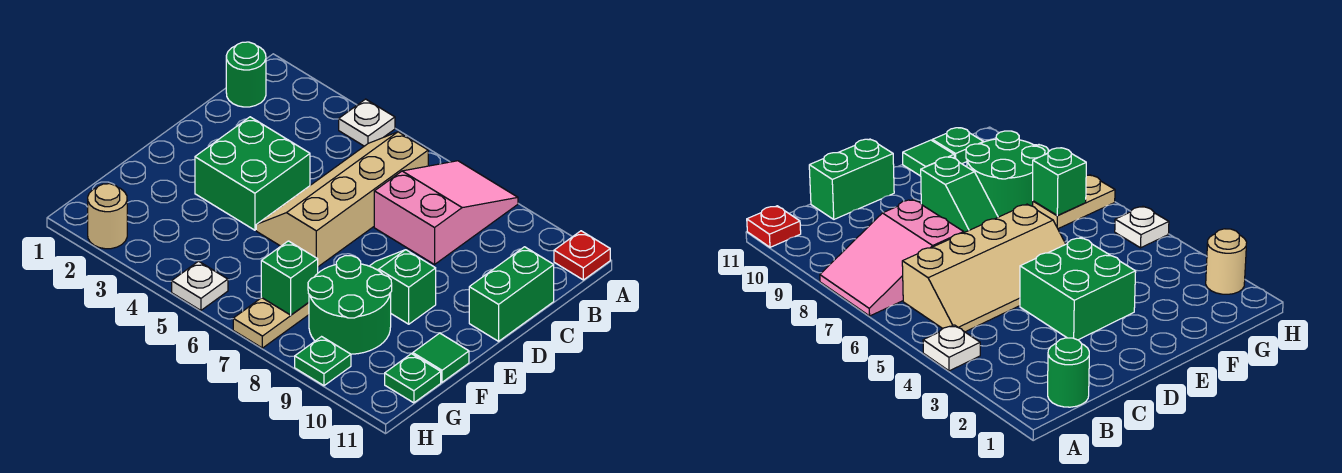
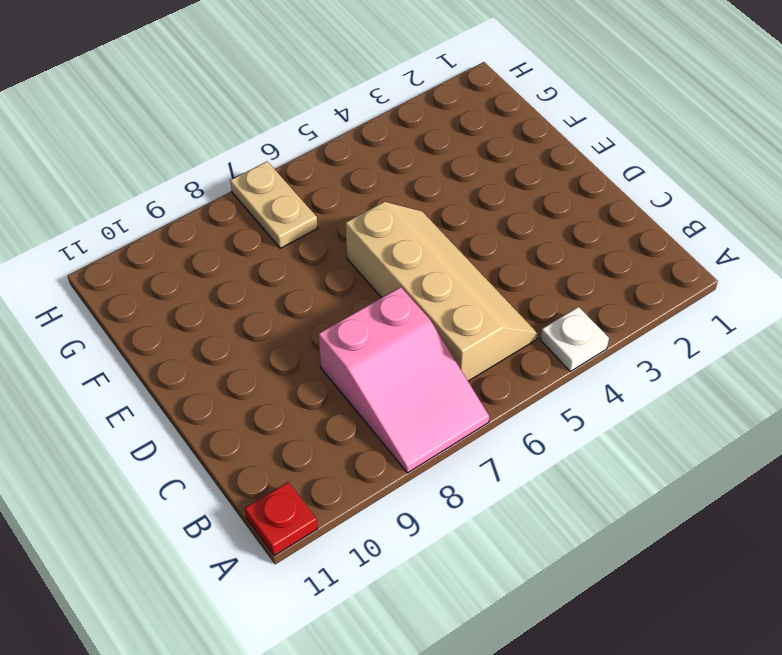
none -> green 1x1 round brick [226,42,266,107]
none -> green 1x2 brick [469,247,554,341]
none -> green 2x2 brick [195,117,310,230]

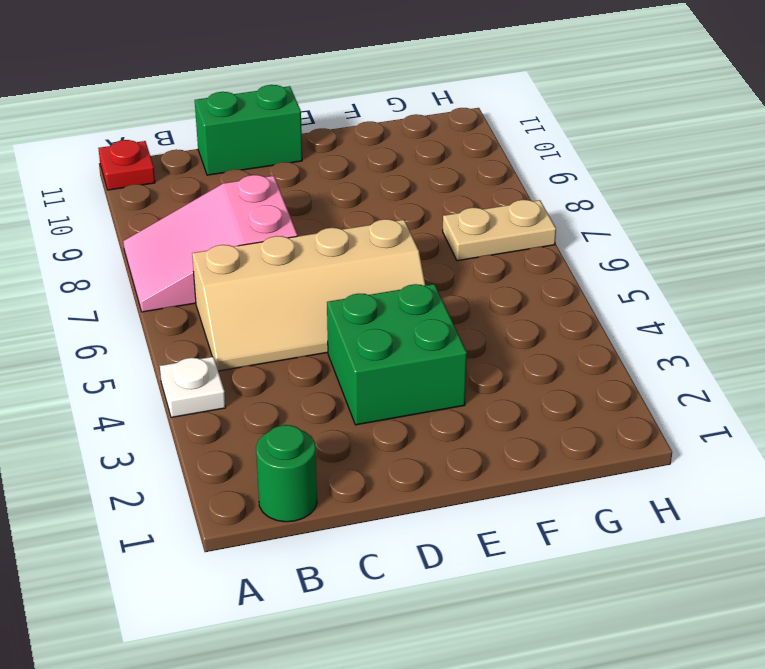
none -> green 1x2 slope [370,250,436,324]
none -> green 2x2 round brick [308,256,392,354]
none -> green 1x1 tile [413,333,469,382]

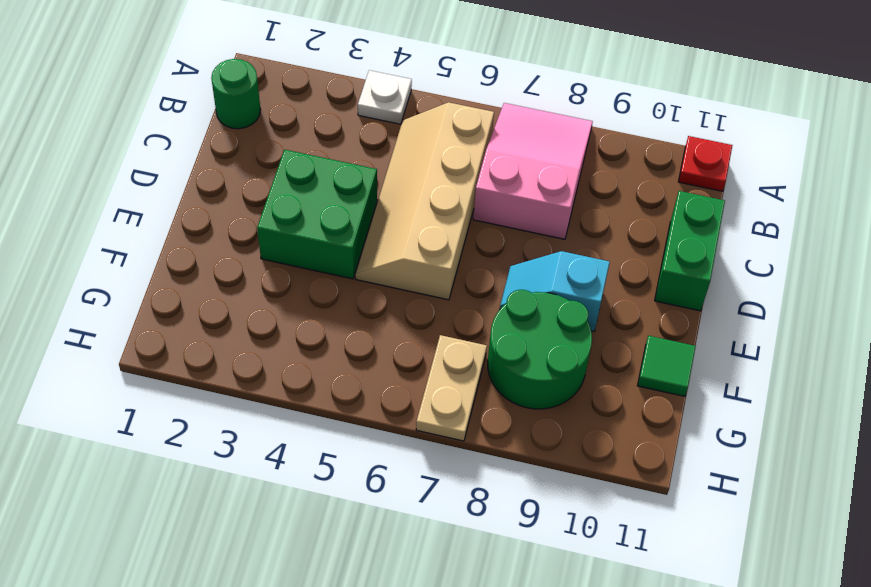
cyan 1x2 slope [500,251,610,331] -> green 1x2 slope [370,250,436,324]
none -> green 1x1 plate [385,354,441,403]
none -> tan 1x1 round brick [88,184,127,249]
none -> white 1x1 plate [172,261,228,310]

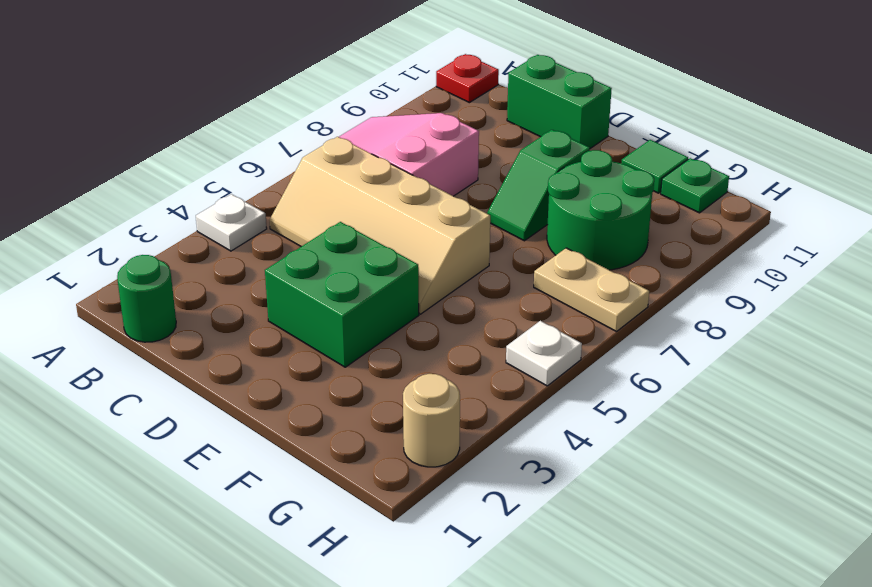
none -> green 1x1 plate [295,337,351,386]
none -> green 1x1 brick [261,241,318,315]

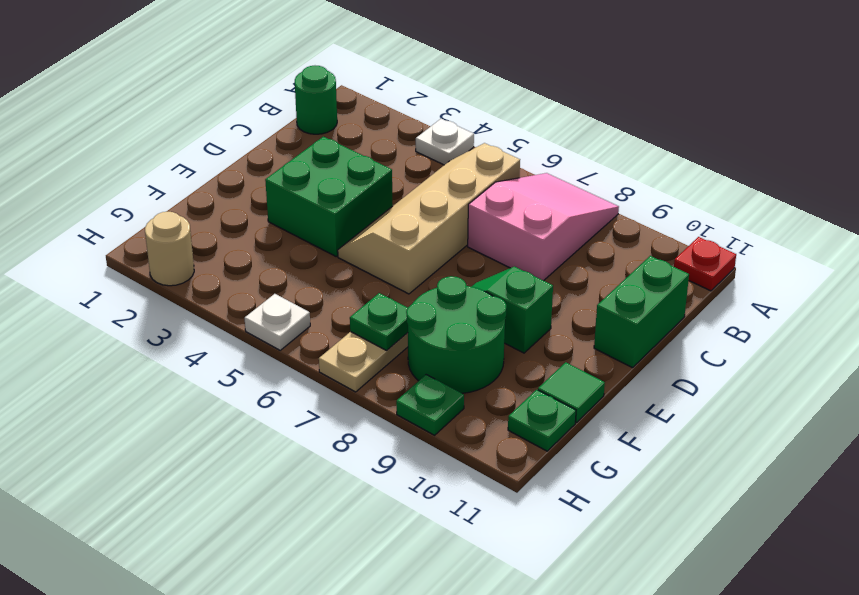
green 1x1 plate [350,293,408,351] -> green 1x1 brick [261,241,318,315]

